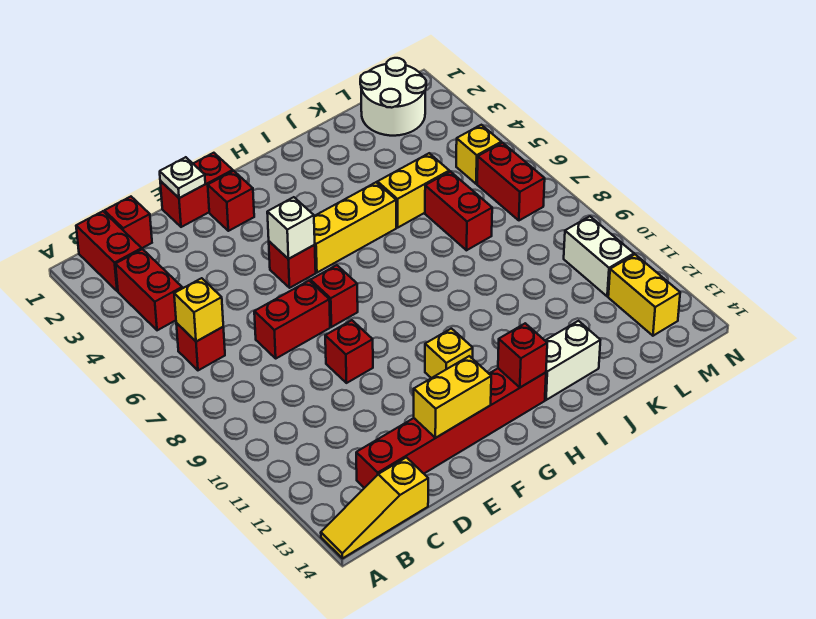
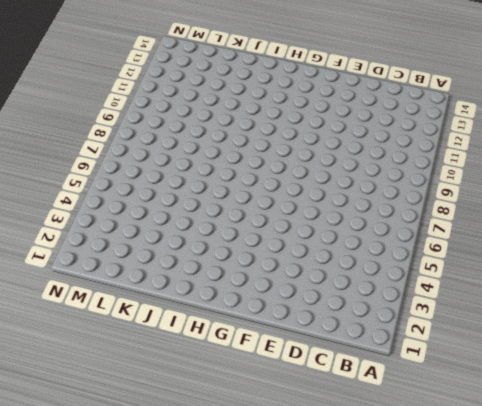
none -> yellow 1x3 slope [321,457,428,558]
none -> red 1x2 brick [76,211,142,291]
none -> red 1x2 brick [116,249,182,330]

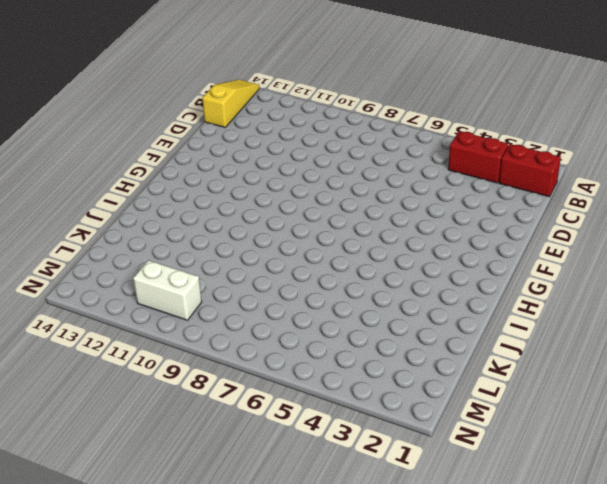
none -> red 1x1 brick [176,323,225,370]
none -> red 1x1 brick [104,197,152,248]
none -> red 1x6 brick [356,368,546,488]

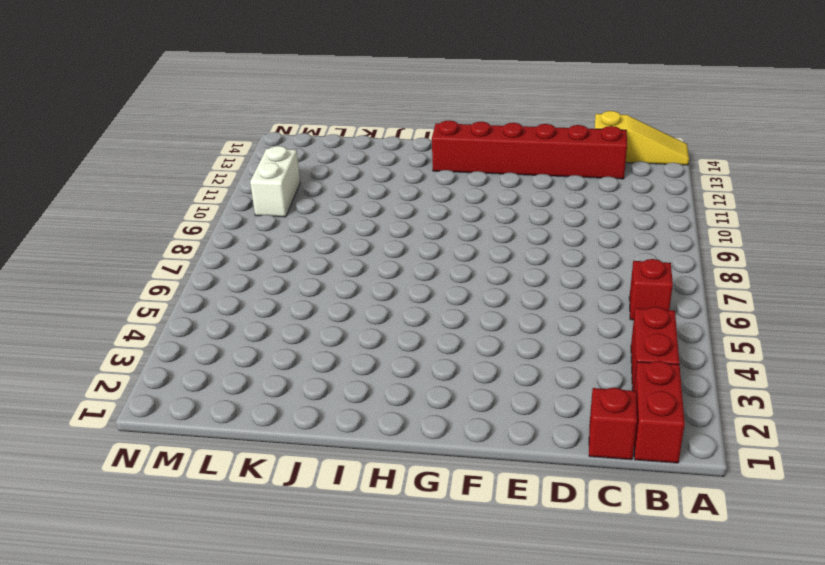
none -> red 1x2 brick [254,281,330,358]
none -> red 1x2 brick [160,153,233,227]
none -> red 1x1 brick [325,320,373,383]

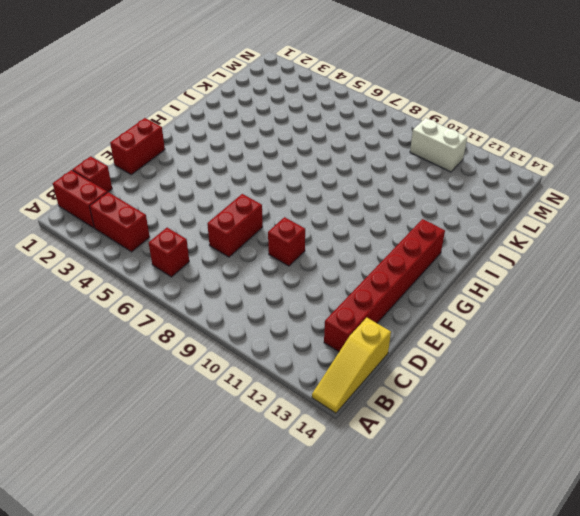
none -> red 1x1 brick [208,171,254,231]
none -> red 1x1 brick [269,242,316,288]
none -> red 1x1 brick [311,265,358,327]

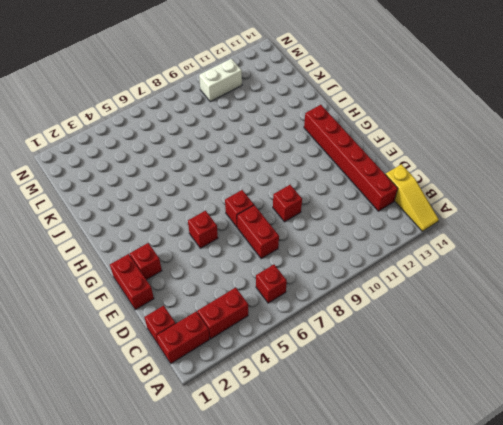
none -> yellow 1x3 brick [314,182,396,273]
none -> yellow 1x1 brick [425,329,473,378]
none -> white 1x2 brick [545,321,600,400]

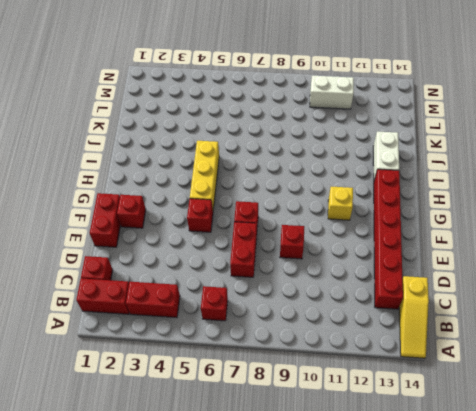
none -> yellow 1x2 brick [378,153,449,228]
none -> red 1x2 brick [425,171,492,250]
none -> white 2x2 round brick [360,58,426,136]

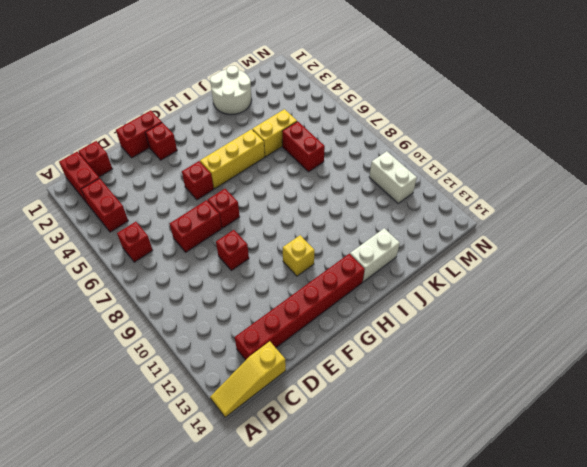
white 2x2 round brick [210,66,252,114] -> white 2x2 round brick moved to [360,58,426,136]
none -> yellow 1x1 brick [456,125,501,184]
none -> red 1x2 brick [477,143,545,220]
none -> yellow 1x2 brick [608,255,680,336]

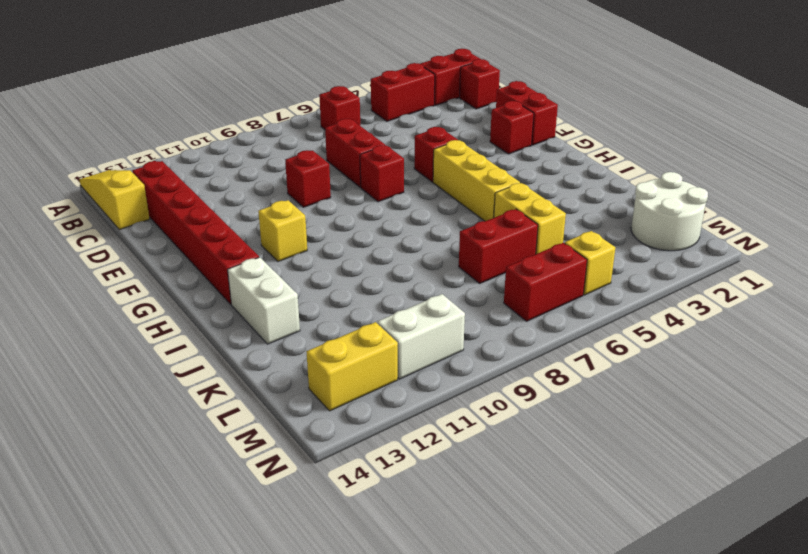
none -> yellow 1x1 brick [174,278,223,342]
none -> white 1x1 plate [160,157,205,198]
none -> yellow 1x2 brick [414,356,491,438]

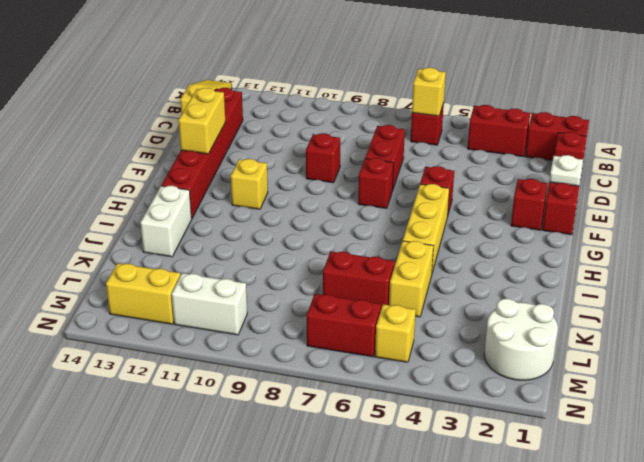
none -> white 1x1 brick [267,197,315,259]
none -> red 1x1 brick [498,323,547,387]

